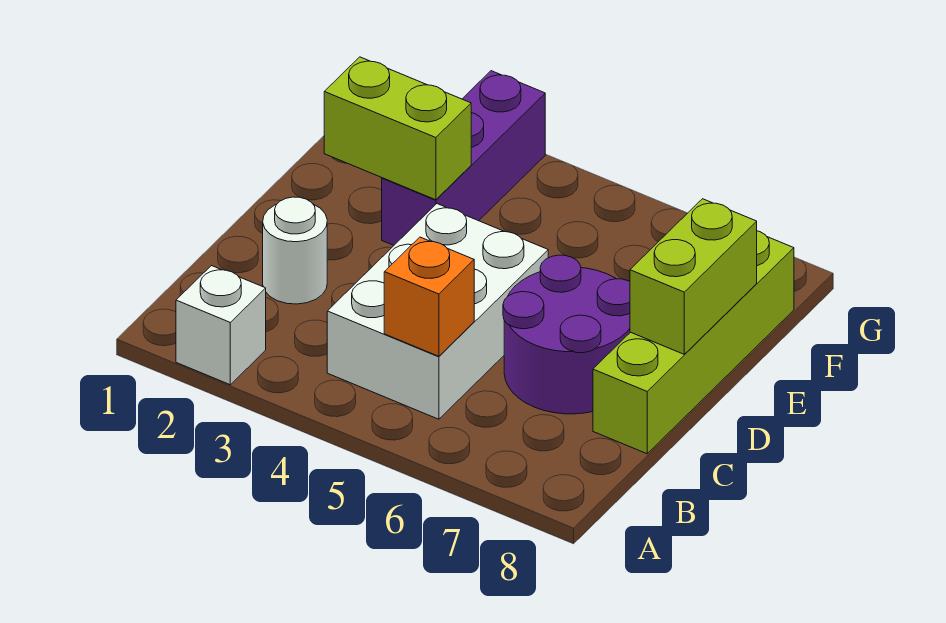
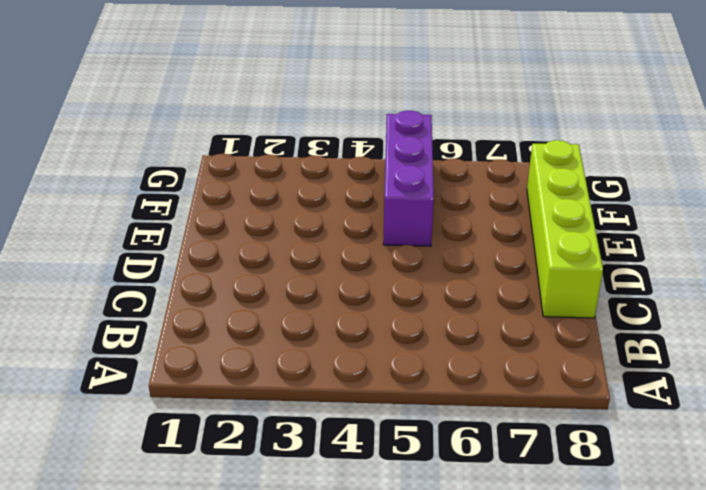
purple 1x3 brick [383,111,434,246] -> purple 1x3 brick moved to [382,71,545,245]
none -> white 1x1 brick [176,266,266,385]
none -> white 2x3 brick [327,204,548,419]

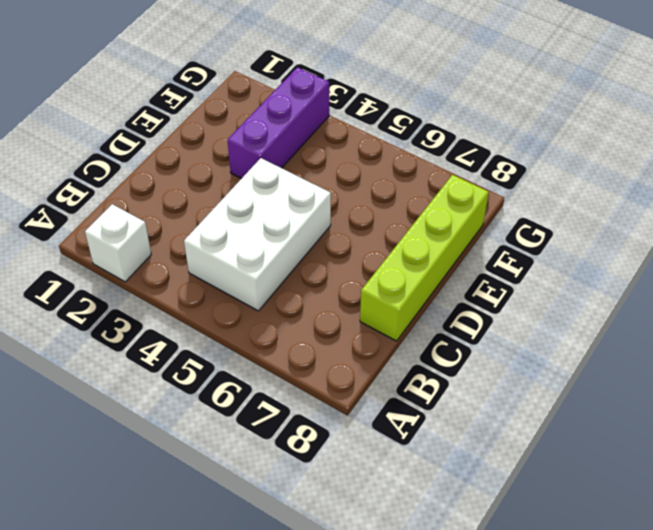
none -> white 1x1 round brick [263,197,327,304]
none -> purple 2x2 round brick [503,255,630,414]

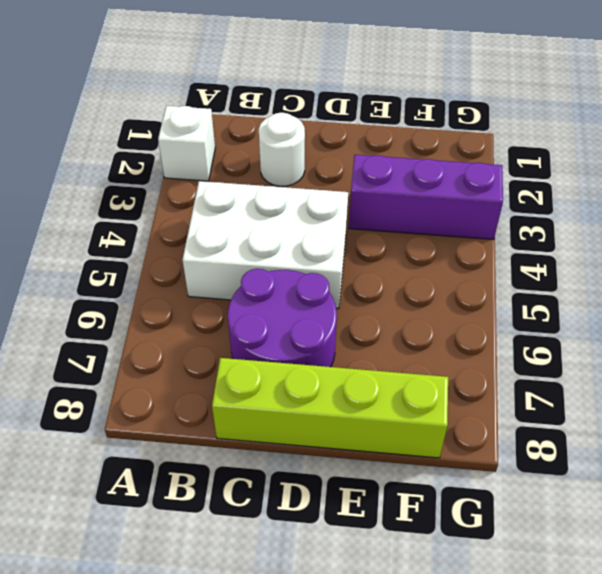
none -> orange 1x1 brick [384,237,474,356]
none -> lime 1x2 brick [630,199,757,354]

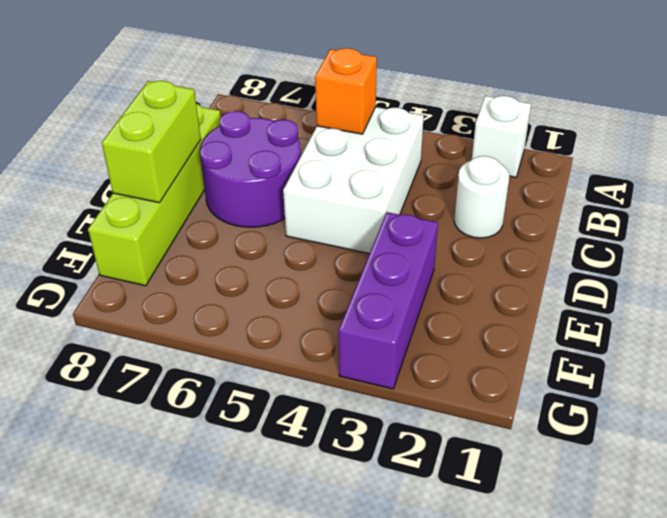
none -> lime 1x2 brick [324,57,471,200]

